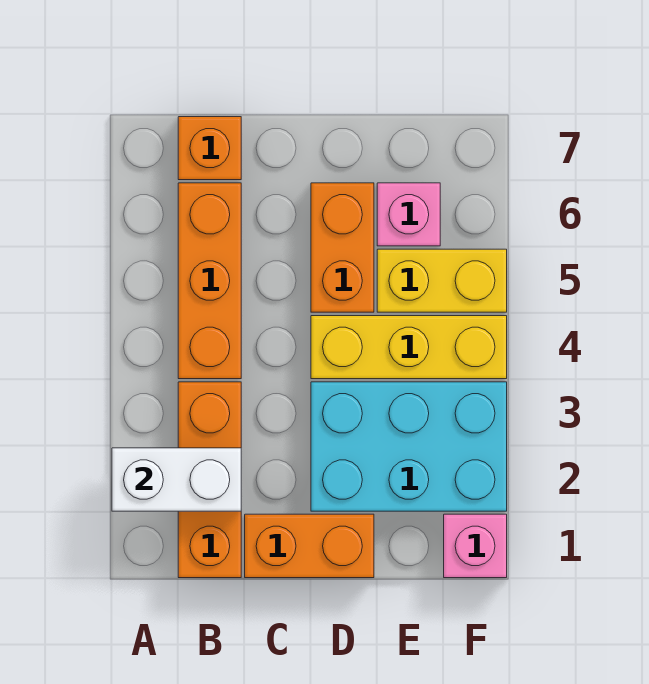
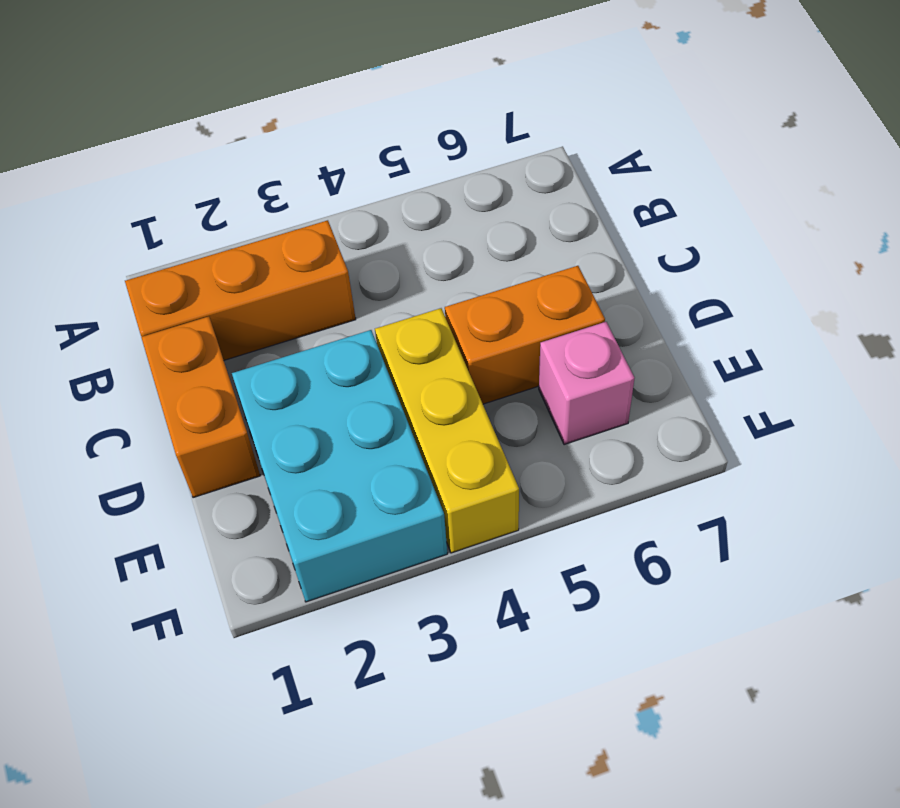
none -> orange 1x3 brick [178,183,241,379]
none -> orange 1x1 brick [178,117,241,180]

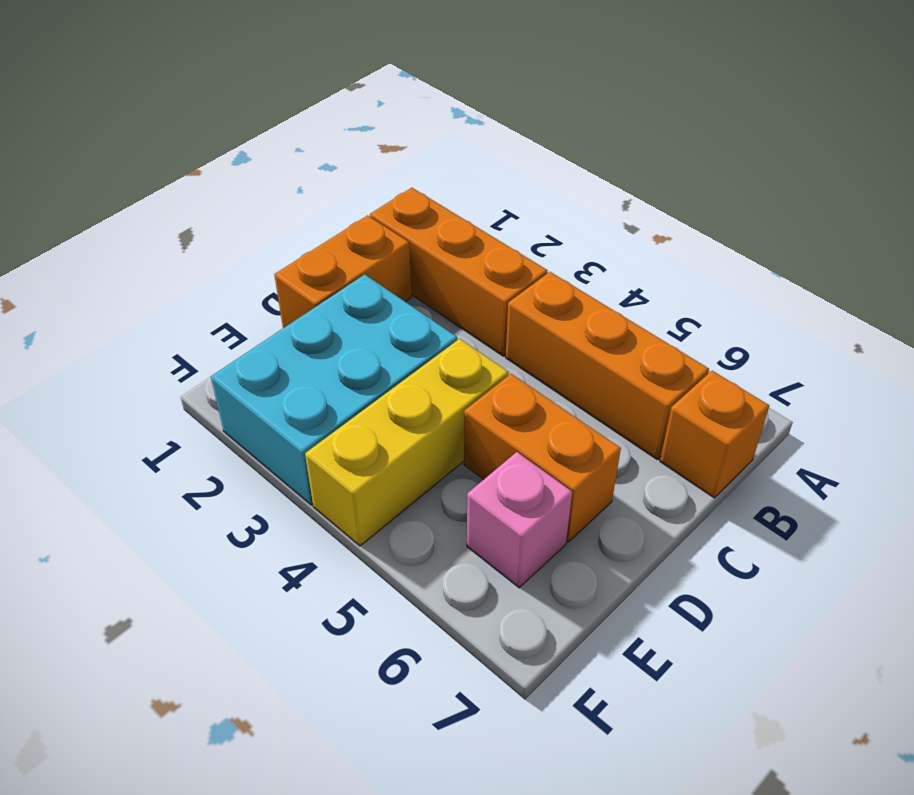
none -> yellow 1x2 brick [377,249,507,312]
none -> pink 1x1 brick [444,514,507,578]

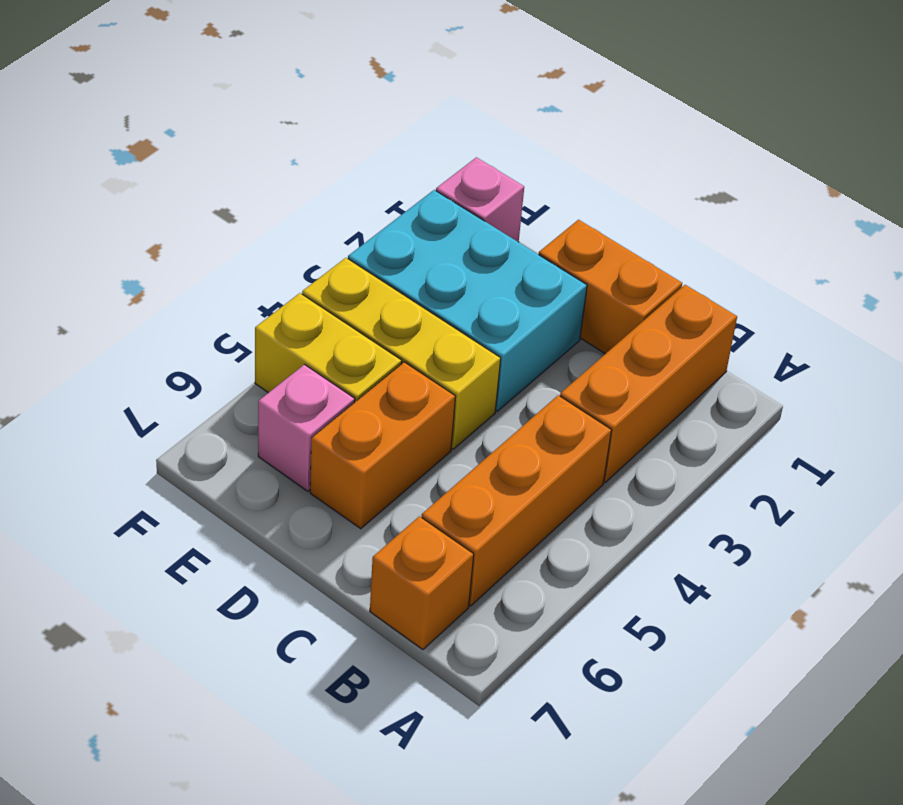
none -> white 1x2 brick [112,448,241,511]

